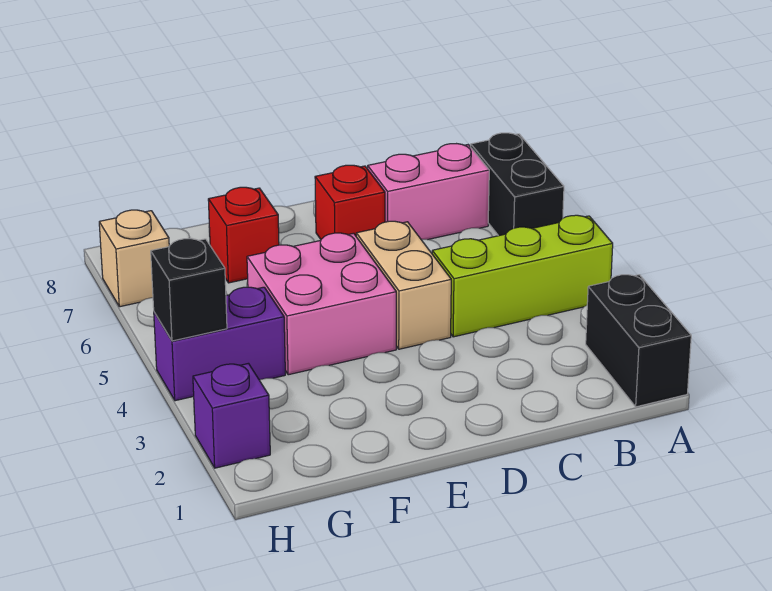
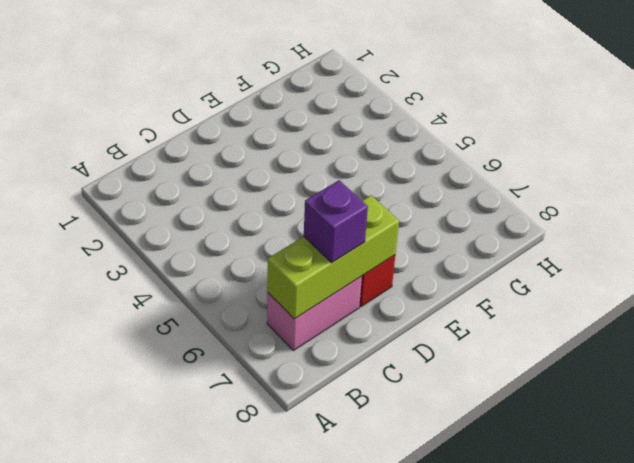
lime 1x3 brick [267,195,399,319] -> lime 1x3 brick moved to [432,215,613,337]
purple 1x1 brick [304,180,368,263] -> purple 1x1 brick moved to [193,363,270,468]
none -> black 1x2 brick [586,275,691,407]
none -> black 1x2 brick [471,133,564,236]
none -> tan 1x2 brick [356,221,451,349]

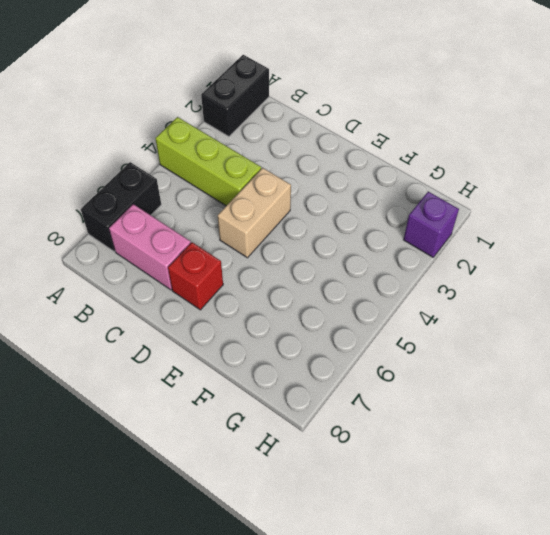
none -> pink 2x2 brick [247,233,396,375]
none -> red 1x1 brick [208,187,279,283]
none -> purple 1x2 brick [154,287,285,401]

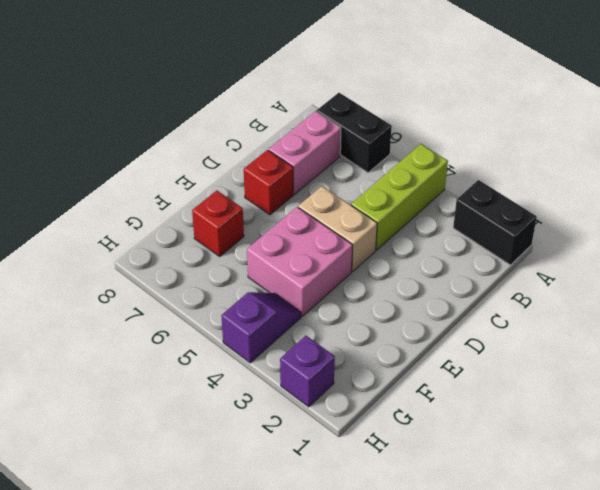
purple 1x2 slope [221,292,301,363] -> purple 1x2 brick [154,287,285,401]
none -> tan 1x1 brick [99,210,169,307]
none -> black 1x1 brick [151,239,227,341]

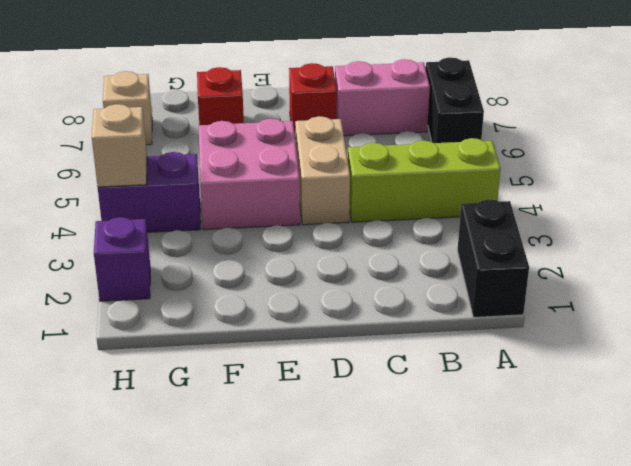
tan 1x1 brick [92,104,147,187] -> black 1x1 brick [151,239,227,341]

